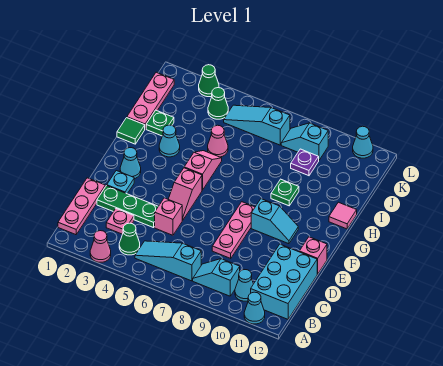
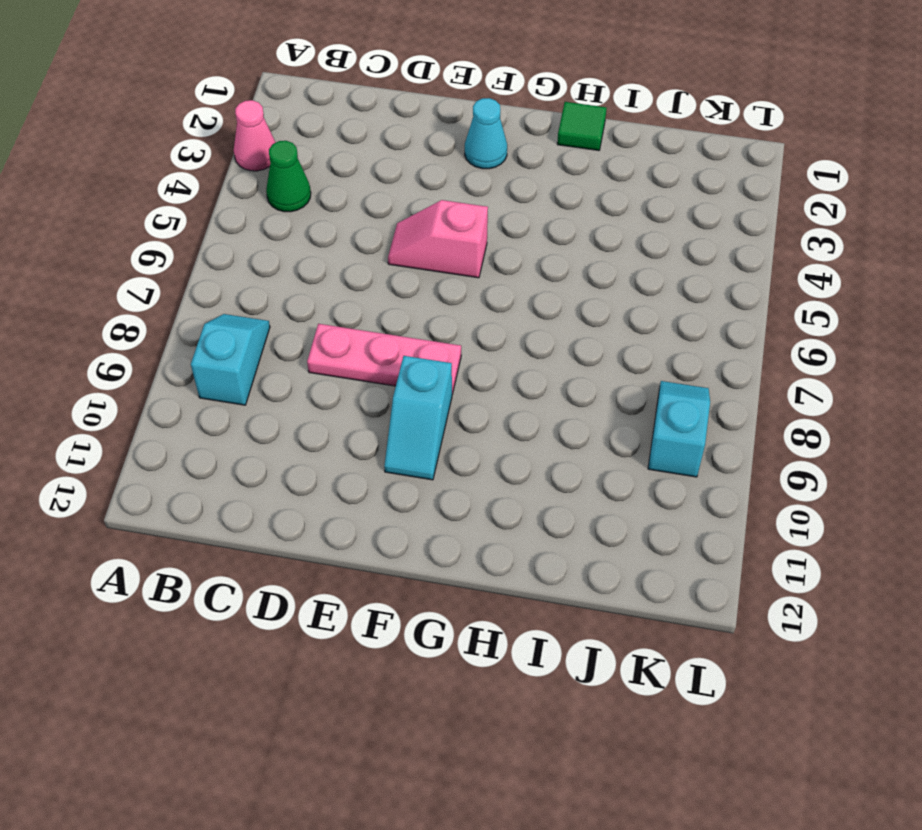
none -> cyan 1x1 cone [244,292,265,324]
none -> pink 1x3 plate [58,178,105,235]
none -> cyan 1x3 slope [135,241,201,281]
none -> cyan 1x1 cone [235,270,253,301]

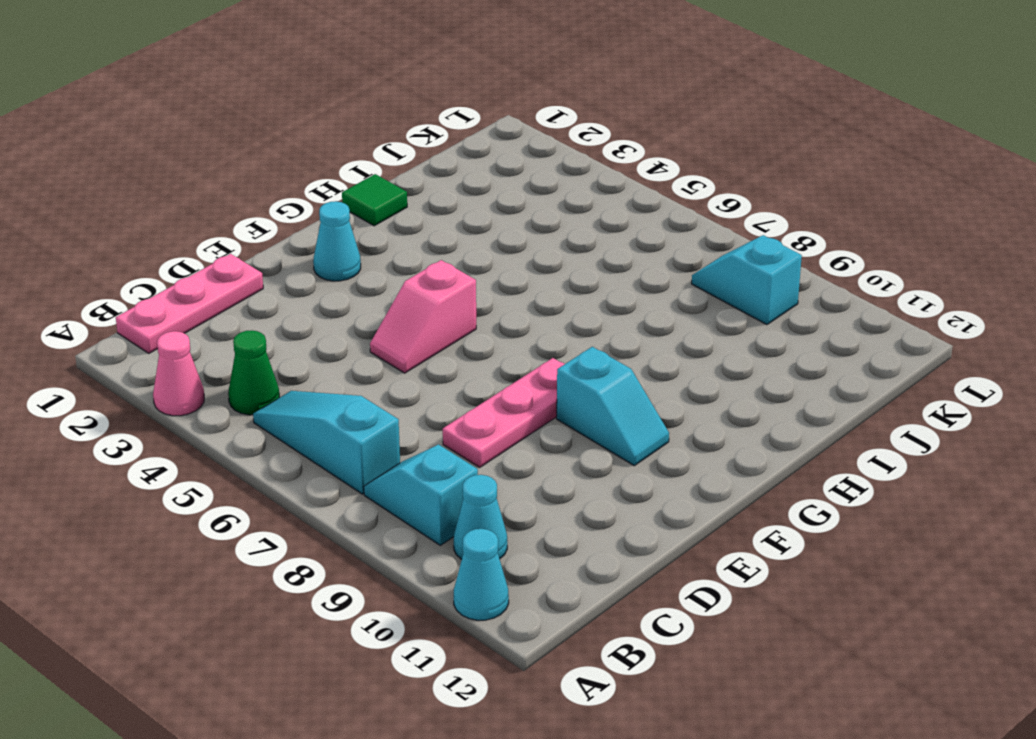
none -> cyan 2x3 brick [251,244,317,319]
none -> pink 1x1 plate [106,209,134,234]
none -> green 1x3 plate [97,186,158,228]
none -> pink 1x1 brick [155,198,182,235]

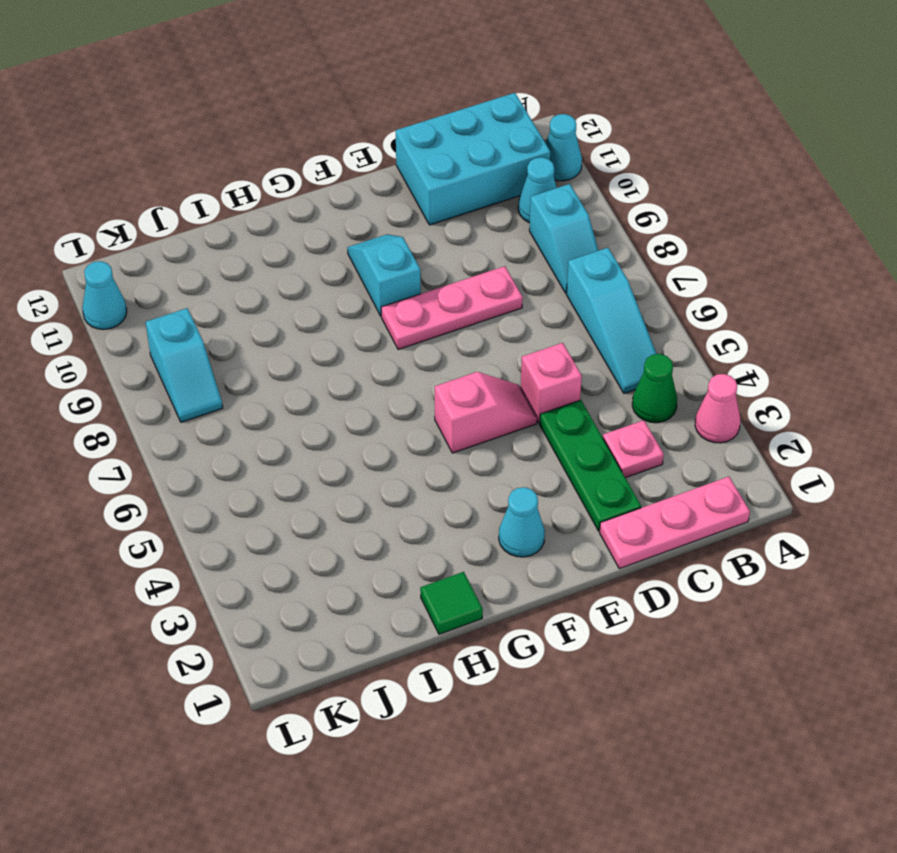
none -> cyan 1x1 plate [107,171,134,194]
none -> pink 1x1 brick [299,237,327,274]
none -> pink 1x2 slope [184,151,222,190]
none -> cyan 1x1 cone [159,125,180,157]

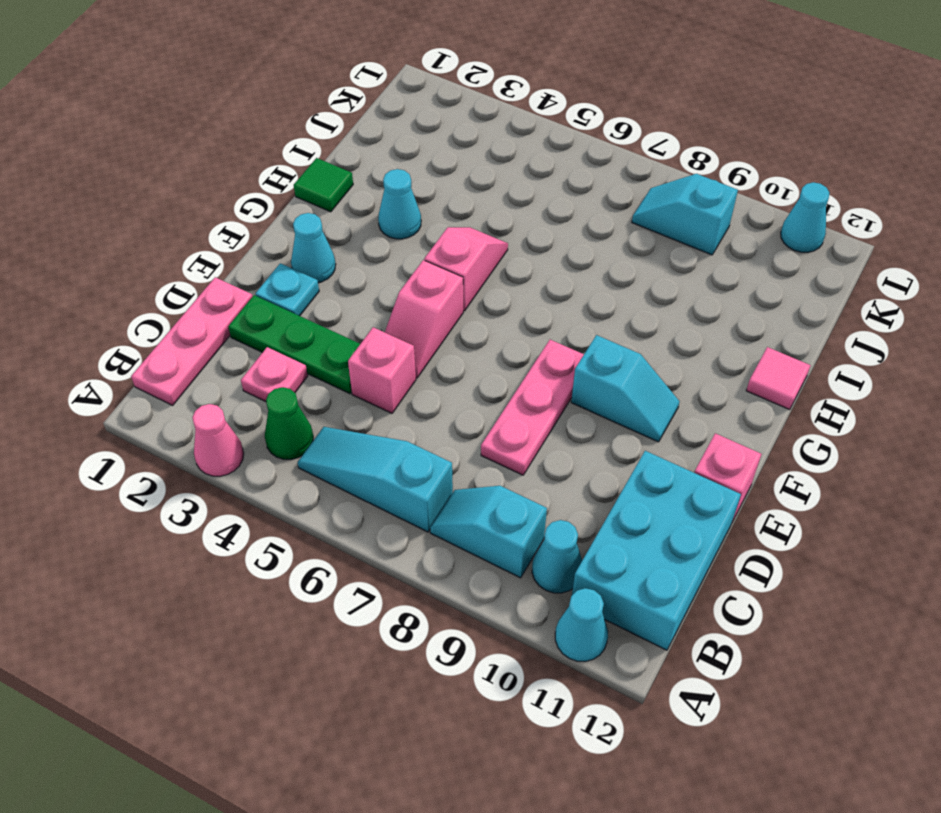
none -> green 1x1 plate [271,179,299,206]
none -> pink 1x3 plate [127,72,174,129]
none -> green 1x1 plate [146,110,174,136]
none -> pink 1x1 cone [208,125,228,157]

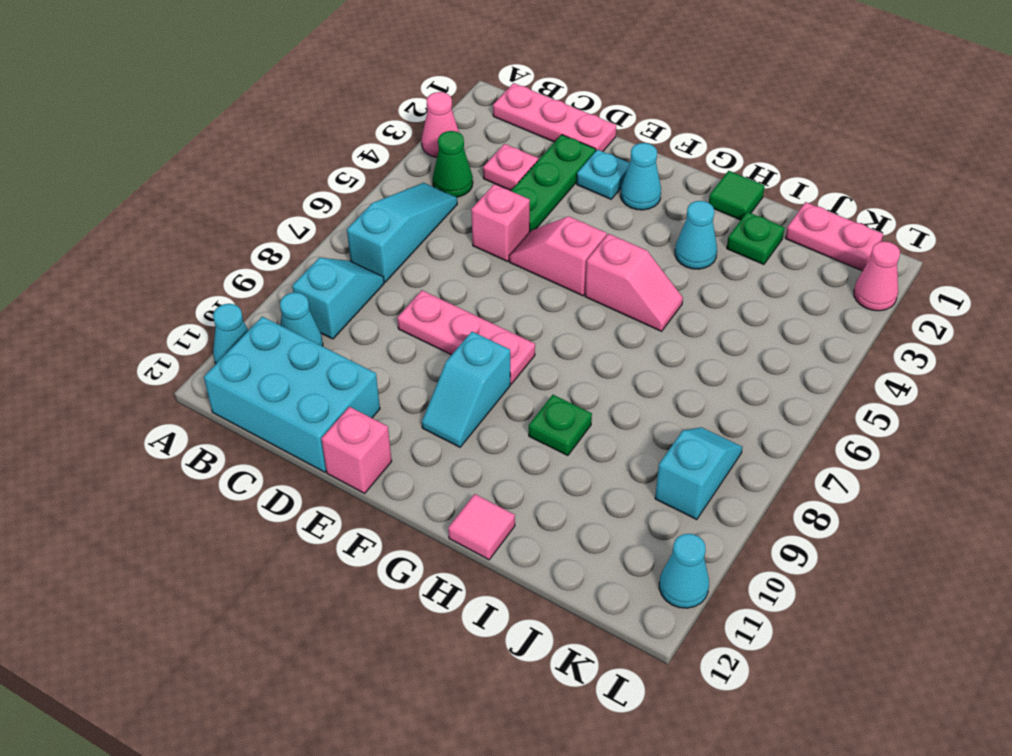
pink 1x2 plate [785,202,883,271] -> pink 1x3 plate [127,72,174,129]
pink 1x1 cone [854,241,900,311] -> pink 1x1 cone moved to [208,125,228,157]
none -> purple 1x1 plate [291,149,319,176]
none -> green 1x1 cone [208,88,228,119]
none -> cyan 1x3 slope [224,105,290,145]
none -> green 1x1 cone [199,65,219,97]

